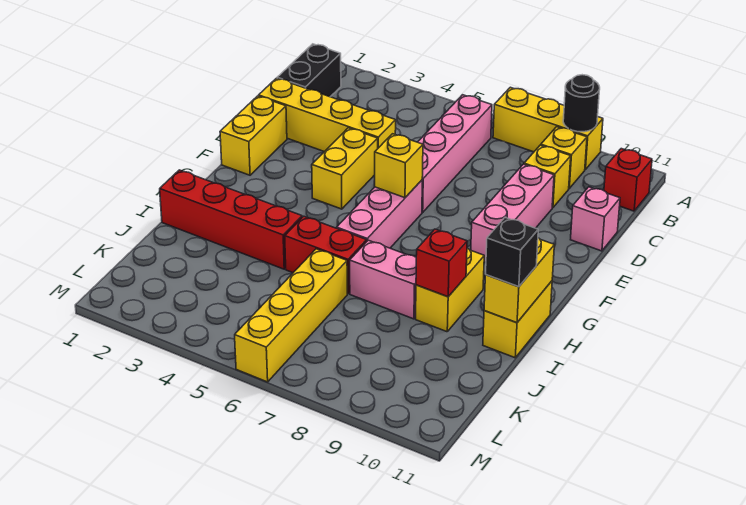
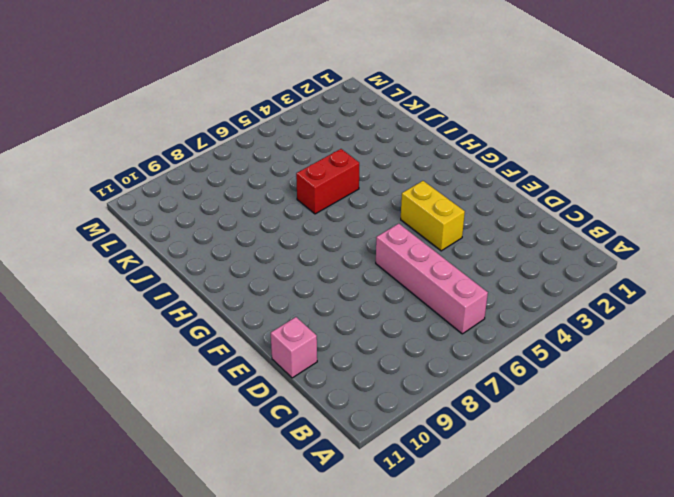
none -> yellow 1x3 brick [493,87,603,170]
none -> black 1x2 brick [277,44,341,97]
none -> yellow 1x1 brick [541,127,587,188]

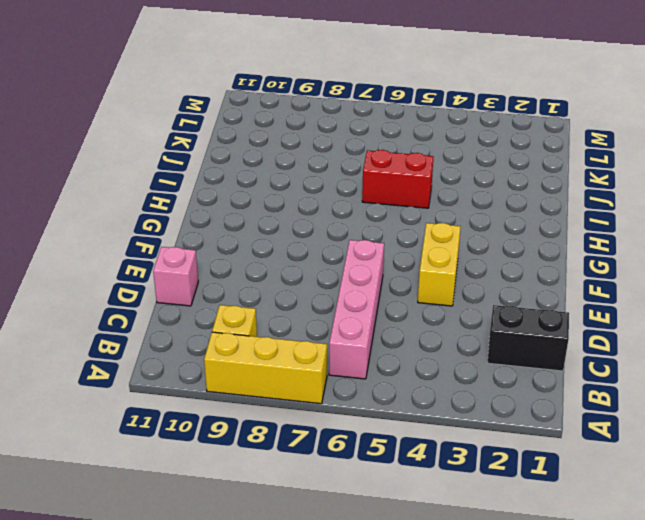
black 1x2 brick [487,305,569,371] -> black 1x2 brick turned to [277,44,341,97]
none -> red 1x1 brick [604,149,652,211]
none -> yellow 1x1 brick [524,145,571,208]
none -> yellow 1x4 brick [259,78,396,152]

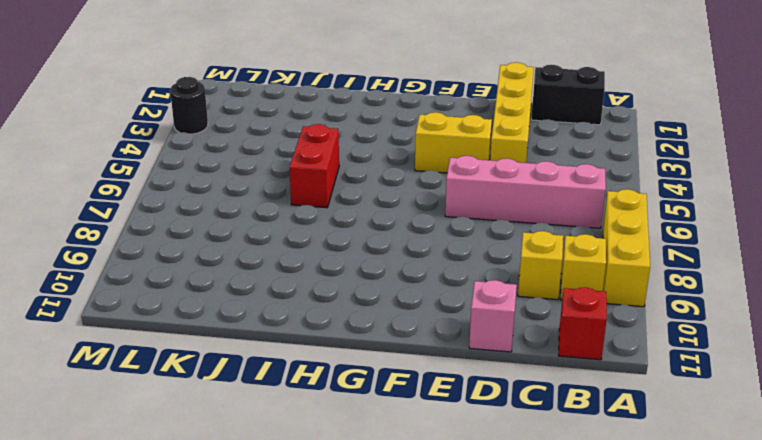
black 1x1 round brick [170,77,208,134] -> black 1x1 round brick moved to [563,75,600,132]
none -> pink 1x3 brick [471,164,554,262]
none -> yellow 1x2 brick [220,96,287,175]
none -> pink 1x3 brick [337,180,422,248]

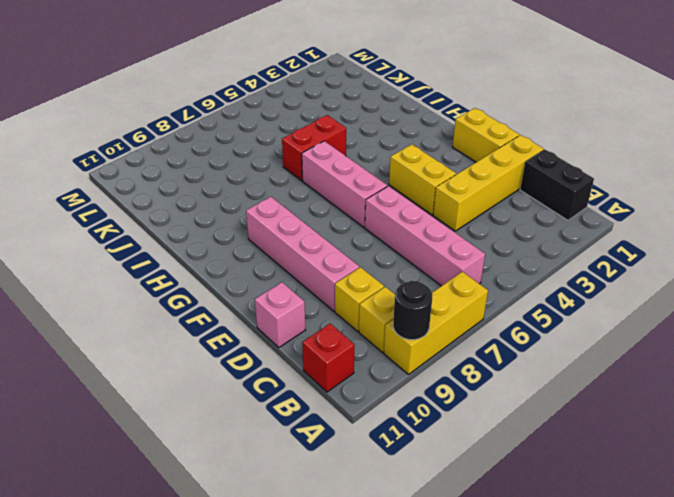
pink 1x4 brick [246,197,359,311] -> pink 1x3 brick [471,164,554,262]
none -> yellow 1x2 brick [416,248,484,332]
none -> yellow 1x2 brick [483,281,552,358]
none -> red 1x4 brick [160,170,302,269]

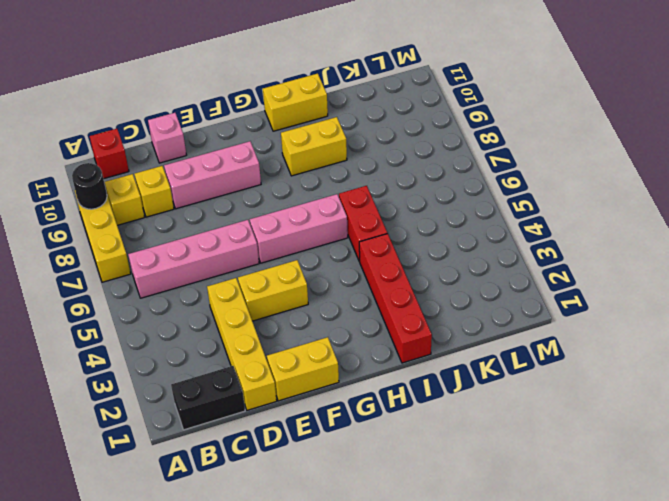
none -> pink 1x2 brick [350,240,416,319]
none -> yellow 1x4 brick [235,249,347,382]
none -> yellow 1x1 brick [374,134,423,198]

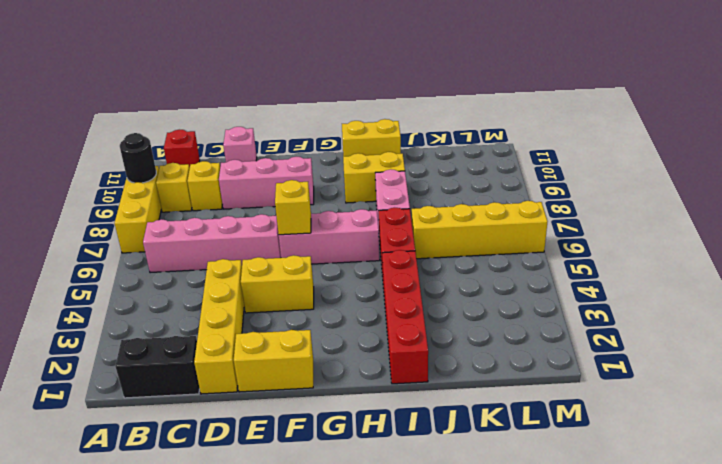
none -> yellow 1x2 brick [484,238,554,323]
none -> red 1x1 brick [416,229,467,297]
none -> black 1x1 brick [486,218,538,287]

